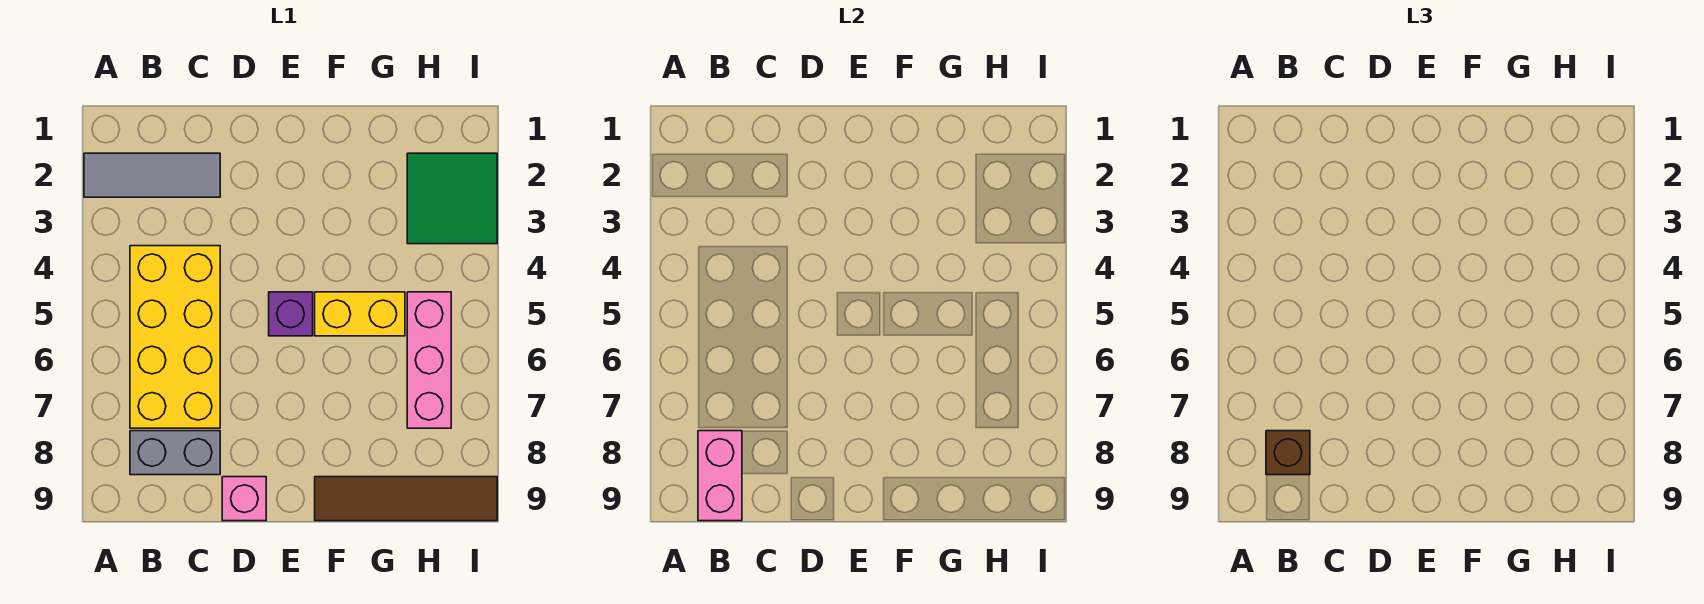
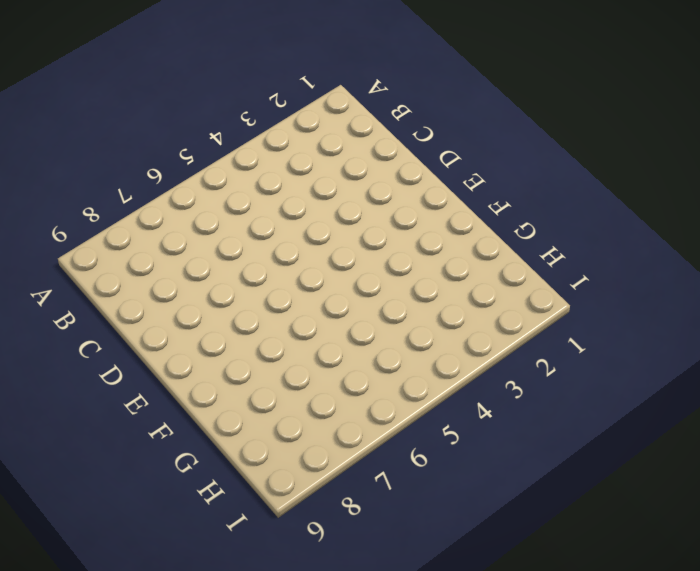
none -> grey 1x3 tile [84,153,220,197]
none -> yellow 2x4 brick [130,246,220,428]

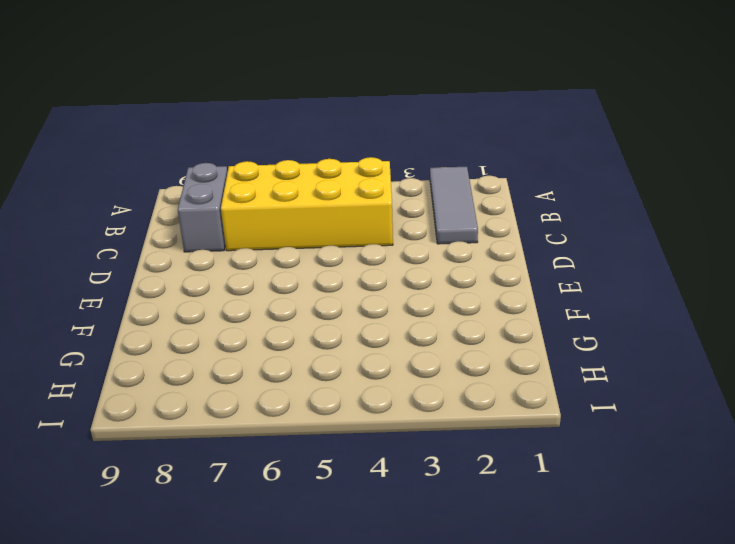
none -> pink 1x1 brick [222,477,266,521]
none -> purple 1x1 brick [269,292,313,336]

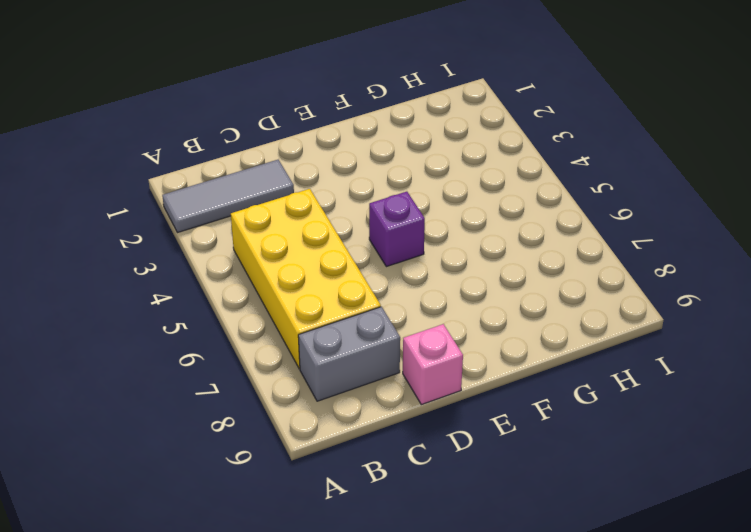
none -> yellow 1x2 brick [315,292,405,336]
none -> brown 1x4 tile [315,477,497,521]

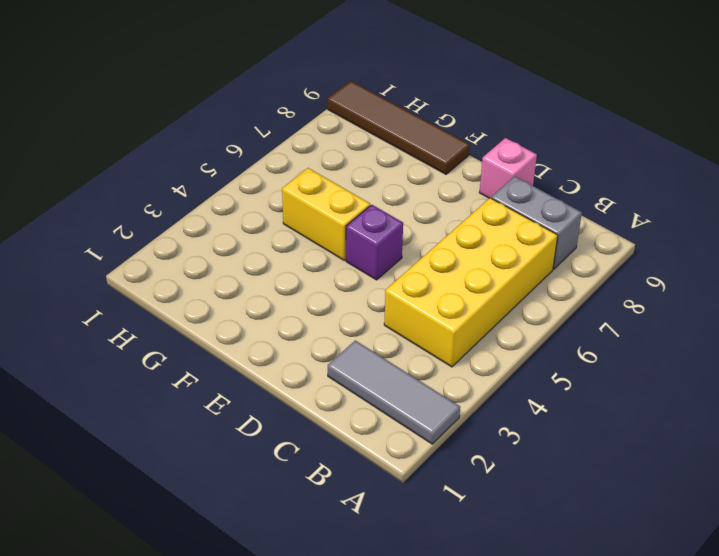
none -> green 2x2 tile [407,153,497,244]
none -> pink 1x3 brick [407,292,451,428]

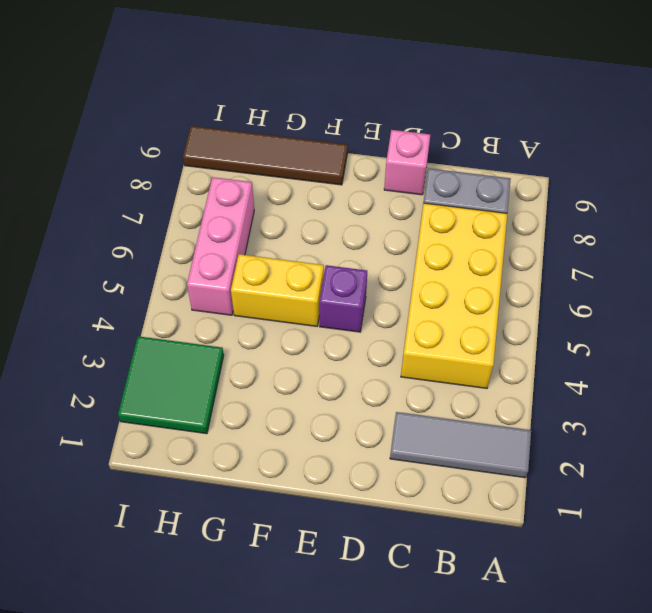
none -> pink 1x2 brick [698,431,742,521]
none -> brown 1x1 brick [1266,431,1310,475]

